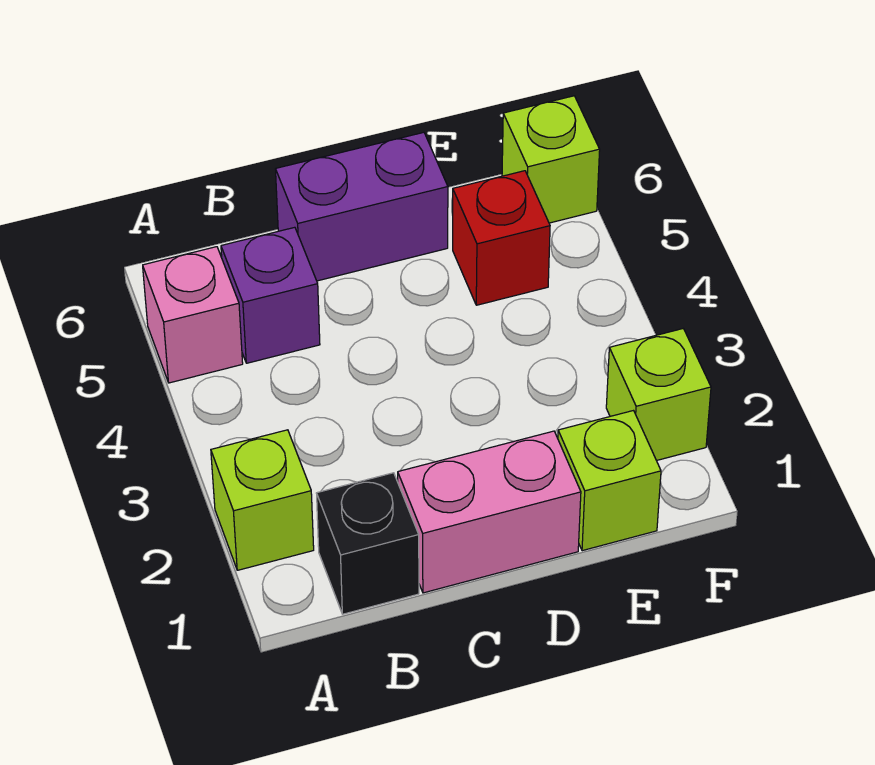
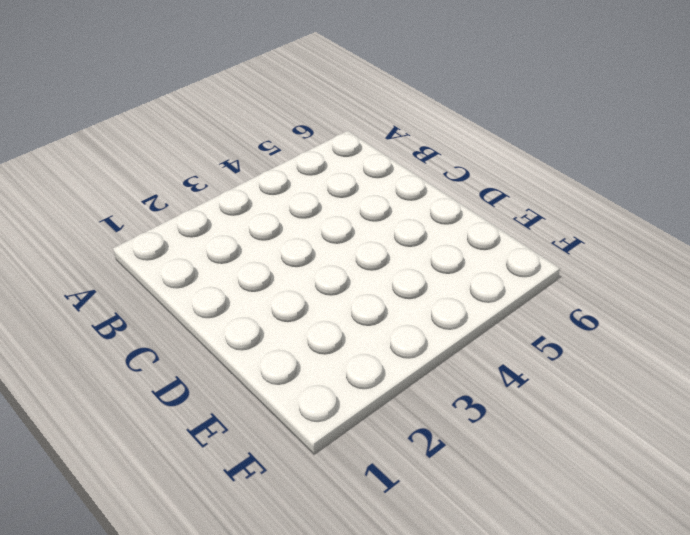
none -> lime 1x1 brick [211,430,314,570]
none -> pink 1x1 brick [143,247,243,383]

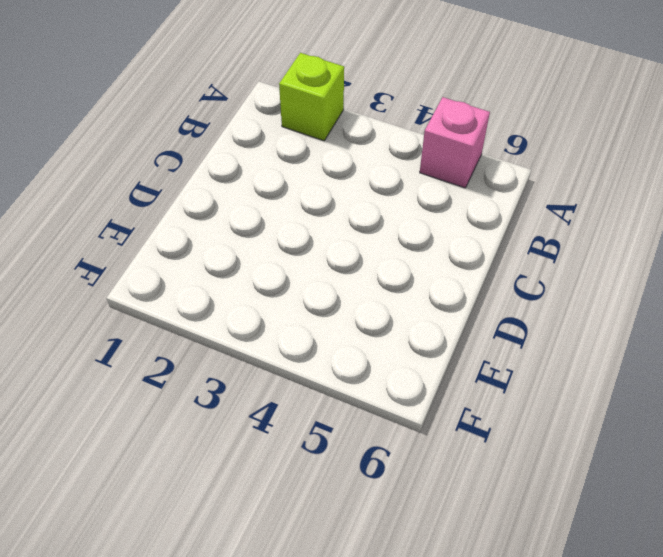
none -> black 1x1 brick [317,473,419,614]
none -> purple 1x1 brick [221,227,320,363]

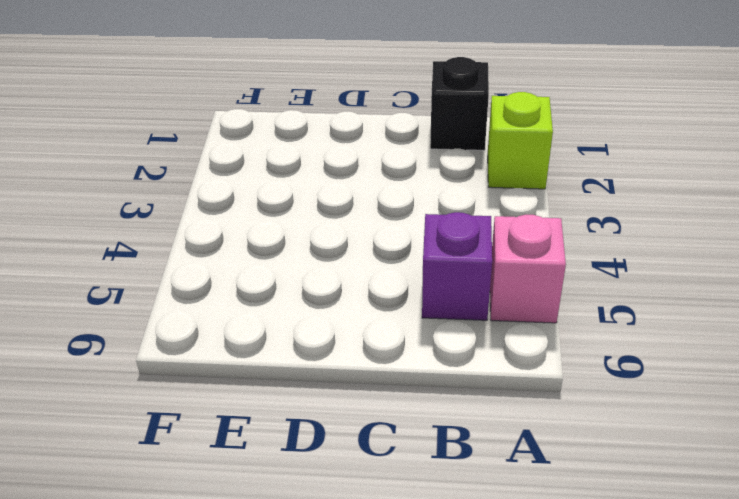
none -> pink 1x2 brick [398,431,581,593]
none -> purple 1x2 brick [276,132,448,281]

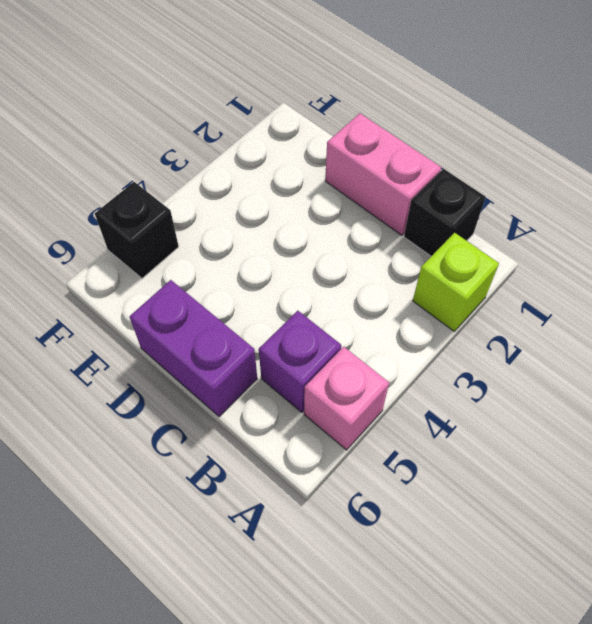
black 1x1 brick [95,182,179,278] -> none
none -> lime 1x1 brick [558,411,661,551]
none -> red 1x1 brick [453,171,550,305]

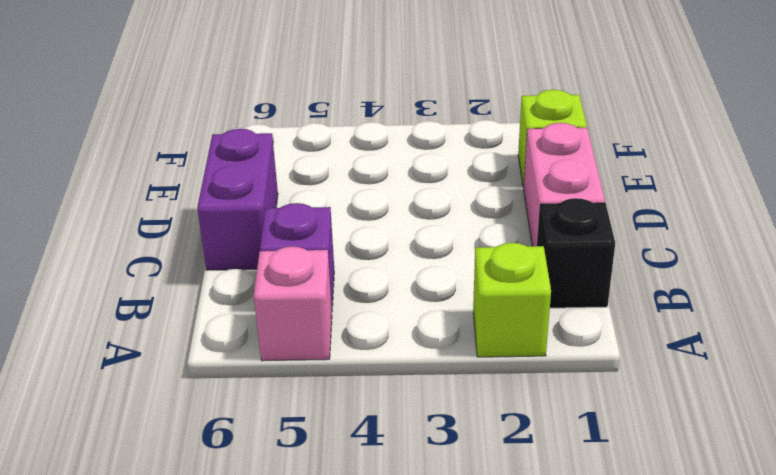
none -> red 1x1 brick [453,171,550,305]
none -> lime 1x1 brick [606,329,711,460]

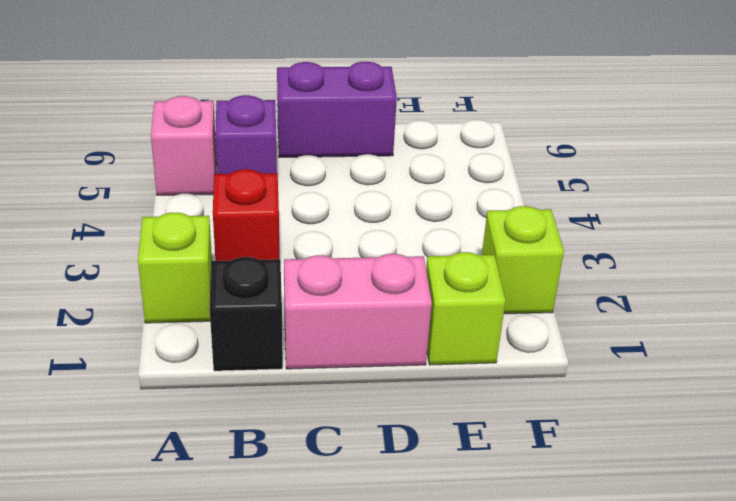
red 1x1 brick [213,169,279,261] -> red 1x1 brick moved to [453,171,550,305]
none -> lime 1x1 brick [502,96,600,223]

